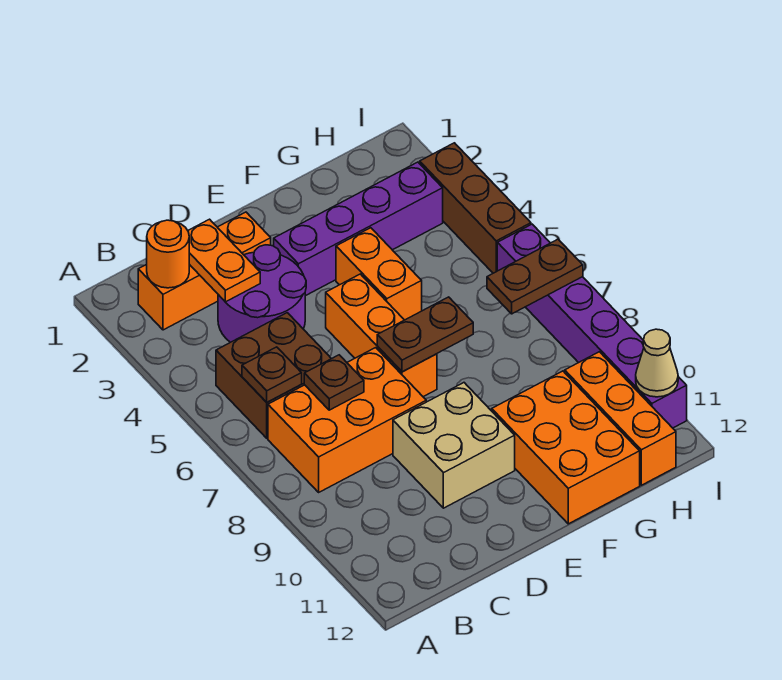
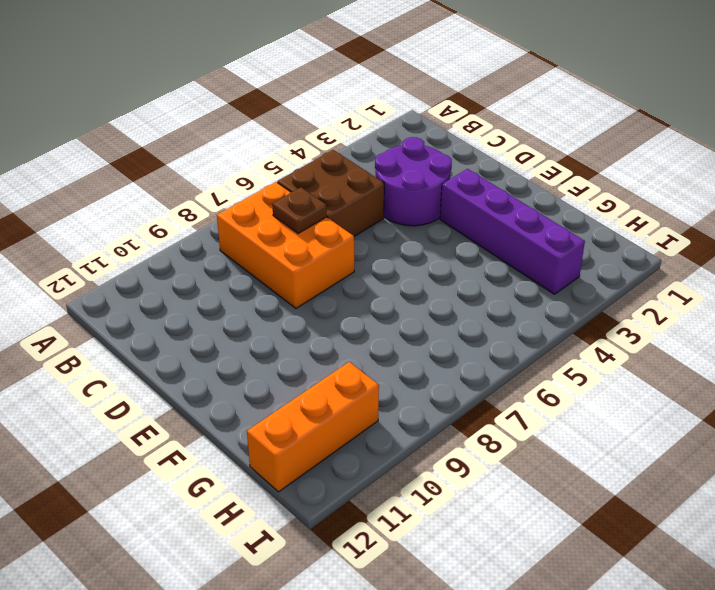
none -> orange 1x3 brick [138,212,271,330]
none -> tan 2x2 brick [393,383,515,508]
none -> orange 1x3 brick [326,274,437,397]

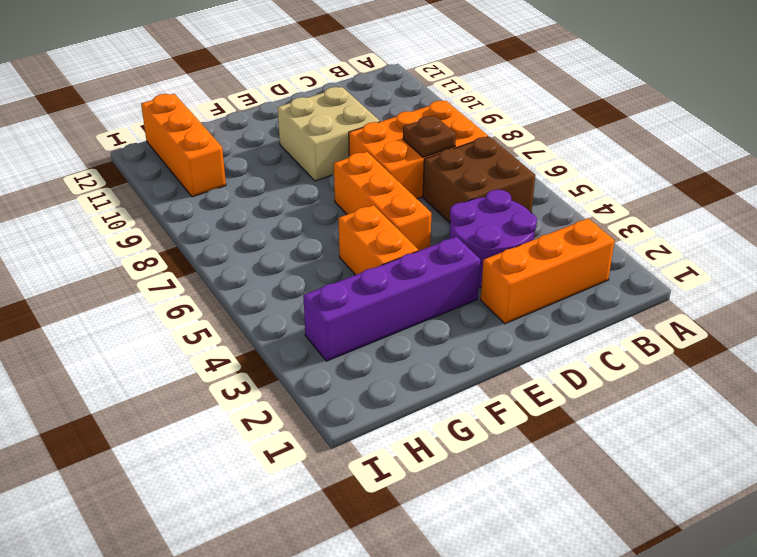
none -> orange 2x3 brick [492,371,640,524]
none -> brown 1x3 brick [420,143,531,273]
none -> purple 1x6 brick [497,224,687,428]

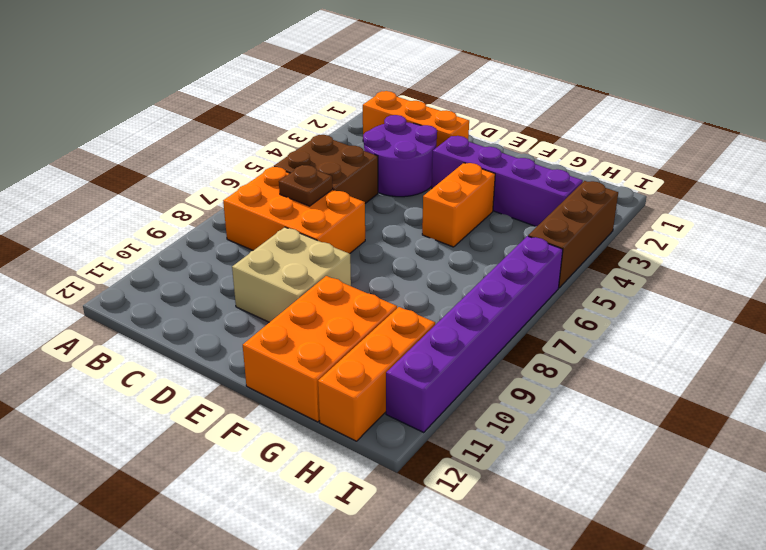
none -> orange 1x3 brick [326,274,437,397]
none -> orange 1x1 round brick [147,220,189,288]
none -> brown 1x1 plate [242,347,302,402]

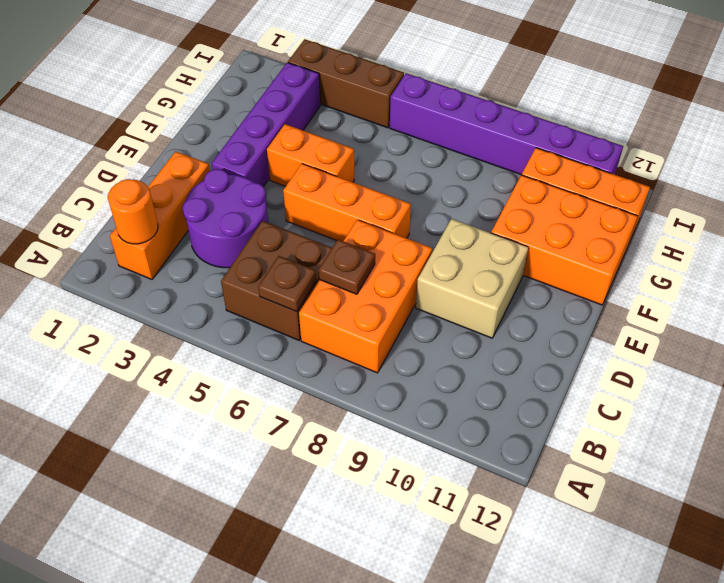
none -> orange 1x2 plate [188,219,260,302]
none -> brown 1x2 plate [377,297,473,372]
none -> brown 1x2 plate [487,239,583,314]

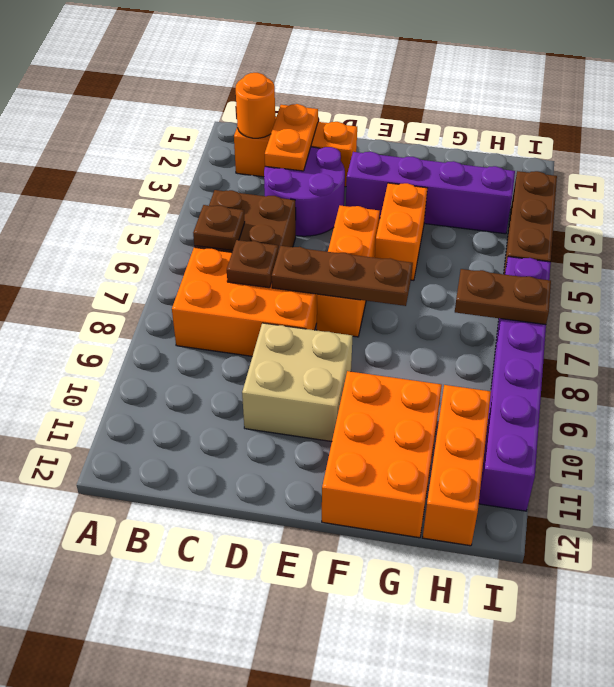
brown 1x3 plate [272,246,413,306] -> brown 1x2 plate [377,297,473,372]
none -> tan 1x1 cone [636,329,678,397]

